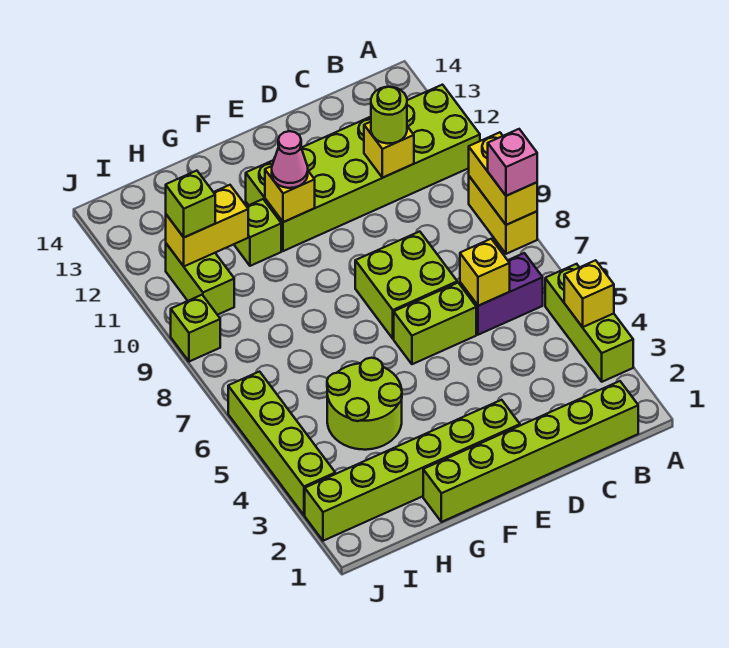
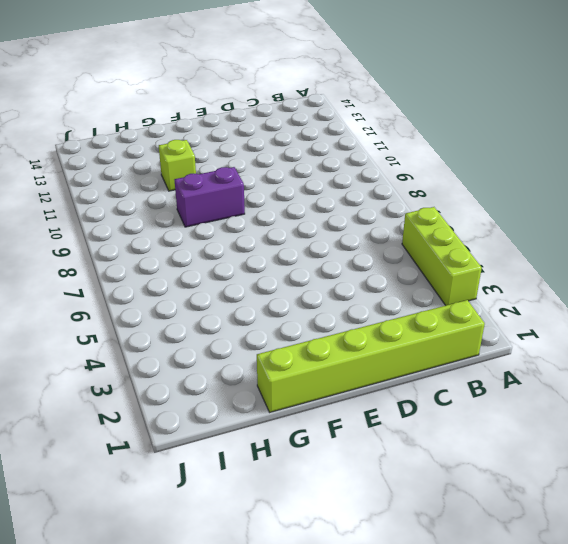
purple 1x2 brick [175,167,245,227] -> purple 1x2 brick moved to [460,253,543,335]
none -> yellow 1x2 brick [469,176,537,254]
none -> lime 2x6 brick [246,85,480,251]
none -> lime 1x2 brick [394,283,476,364]

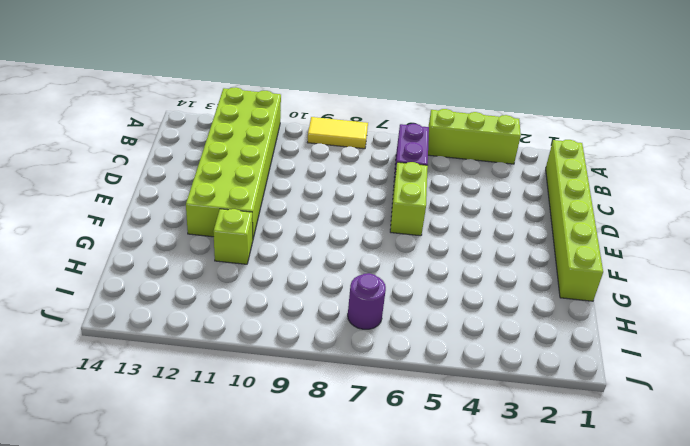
yellow 1x2 tile [308,117,368,149] -> yellow 1x2 brick [469,176,537,254]
purple 1x1 round brick [348,273,386,329] -> none
none -> lime 2x2 brick [355,231,457,339]
none -> lime 1x6 brick [305,400,520,541]
none -> lime 2x2 round brick [327,358,402,450]

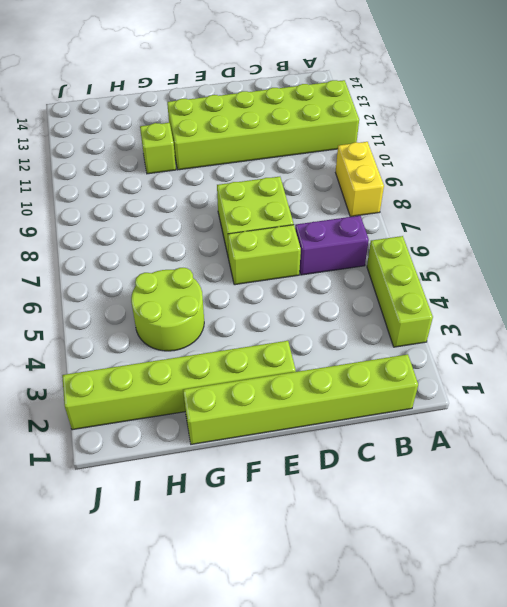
none -> lime 1x2 brick [166,244,234,315]
none -> lime 1x4 brick [228,372,335,515]
none -> lime 1x1 brick [171,295,220,362]

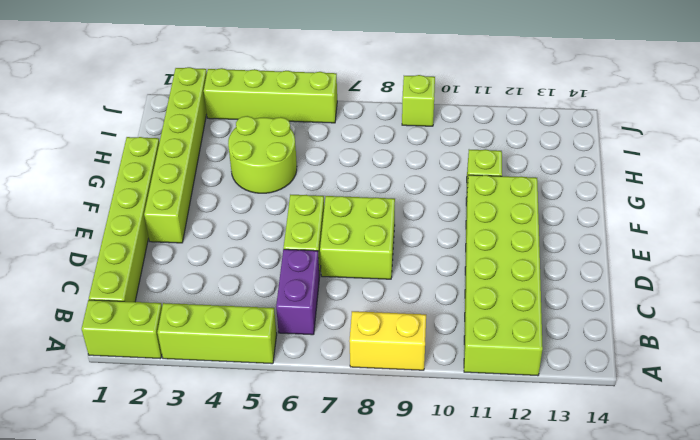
lime 1x2 brick [82,300,162,359] -> lime 1x2 brick moved to [166,244,234,315]
none -> yellow 1x1 brick [564,260,614,327]
none -> yellow 1x2 brick [469,132,537,225]
none -> yellow 1x1 brick [460,239,510,306]

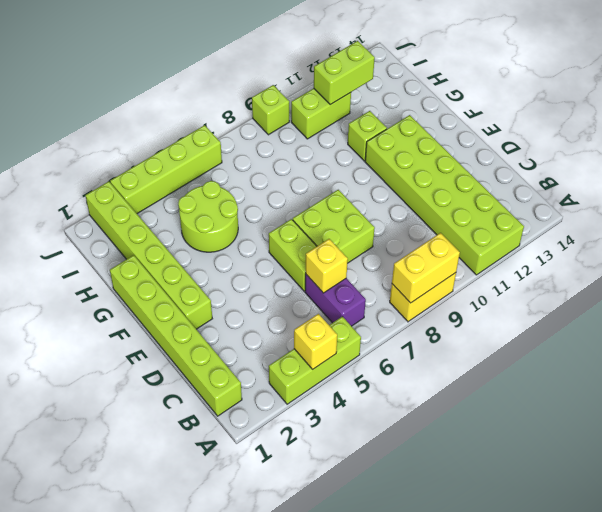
lime 1x2 brick [314,41,375,105] -> yellow 1x2 brick [166,185,248,266]
none -> yellow 1x1 brick [364,122,414,178]
none -> yellow 1x1 brick [265,166,315,222]
none -> pink 1x1 brick [488,129,537,196]

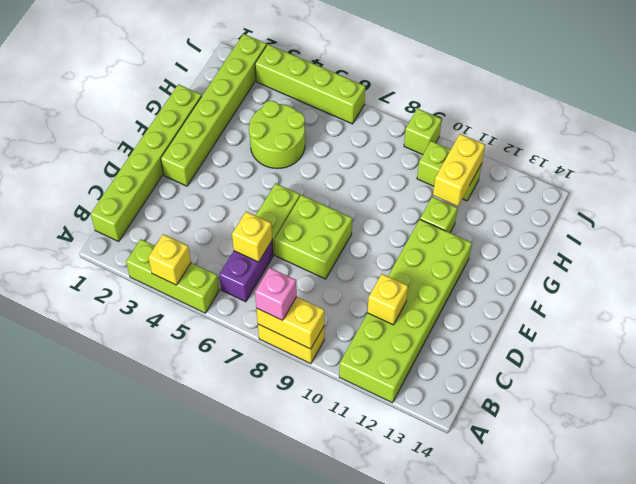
none -> yellow 1x1 brick [265,166,315,222]
none -> lime 1x1 round brick [371,87,407,144]
none -> pink 1x1 cone [272,131,308,188]

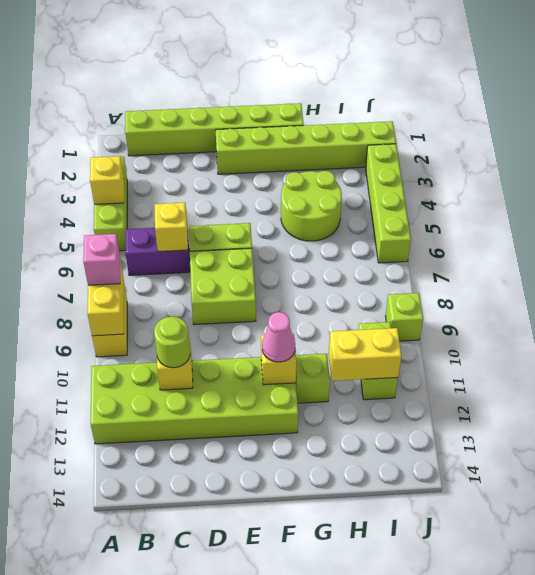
none -> lime 1x1 brick [166,171,215,237]

